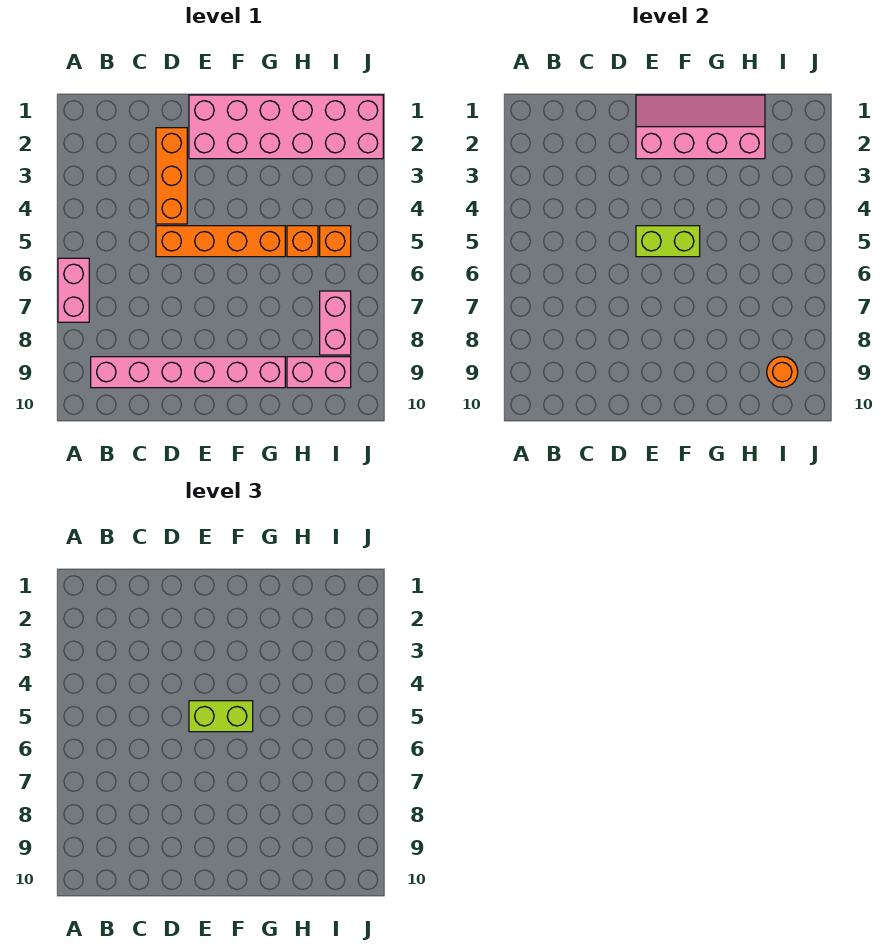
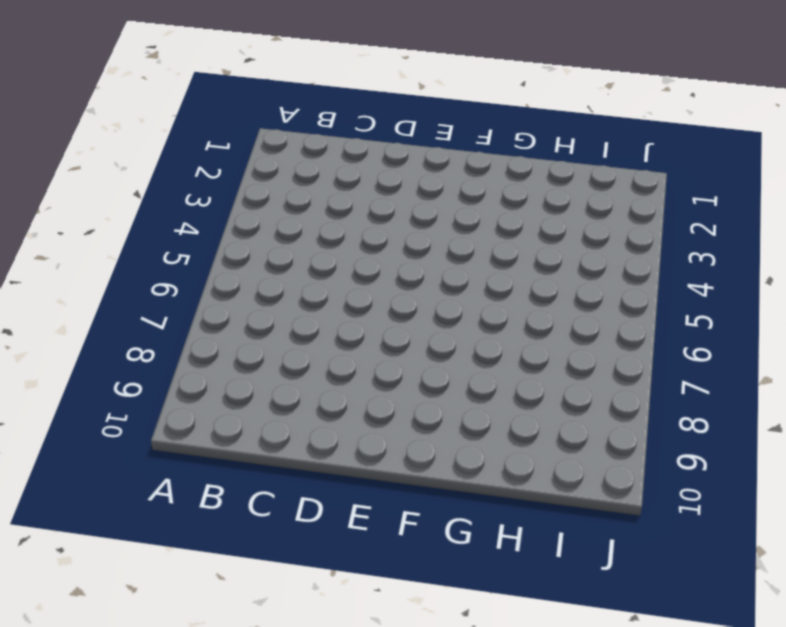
none -> pink 1x2 brick [58,258,89,322]
none -> pink 1x6 brick [91,357,285,388]
none -> orange 1x3 brick [156,128,187,224]

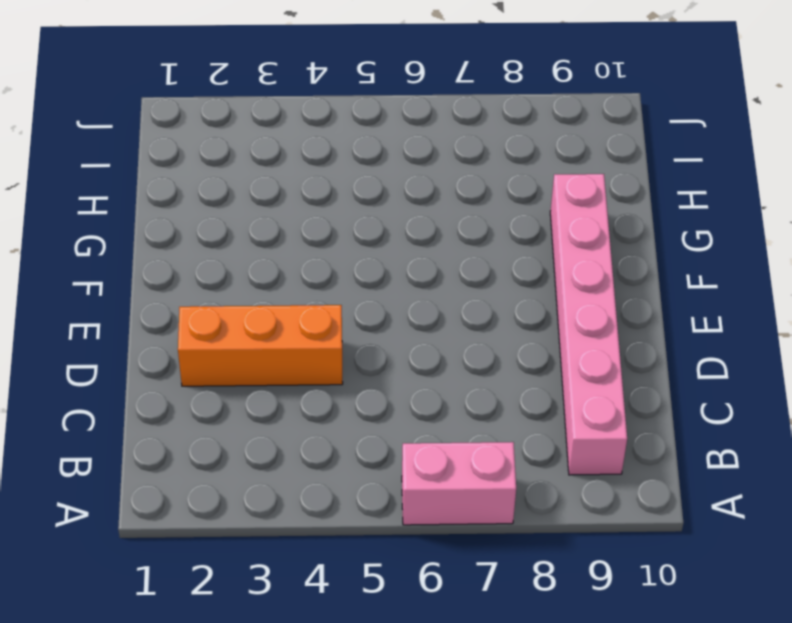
none -> orange 1x4 brick [156,226,285,257]
none -> pink 2x6 brick [189,95,383,159]
none -> orange 1x1 brick [287,226,318,257]

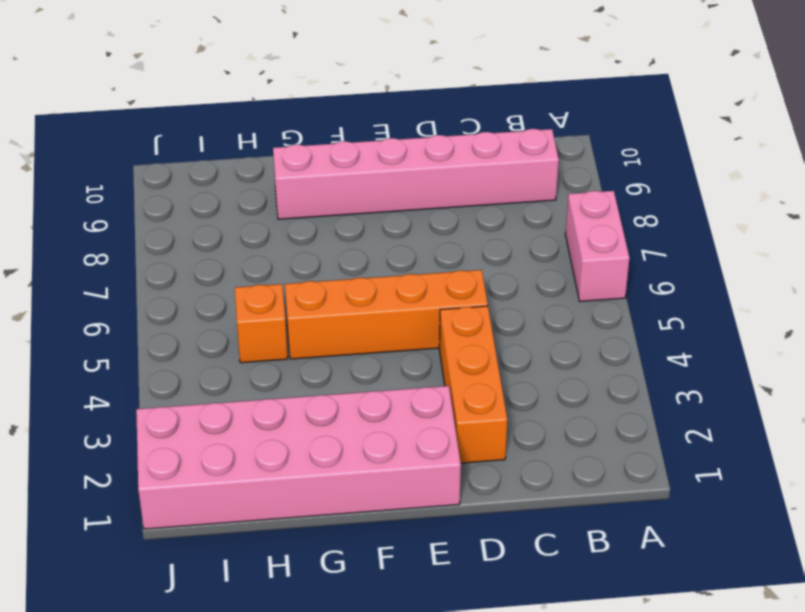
none -> pink 1x2 brick [287,357,351,388]
none -> orange 1x1 brick [320,226,351,257]
none -> pink 1x2 brick [320,291,351,355]

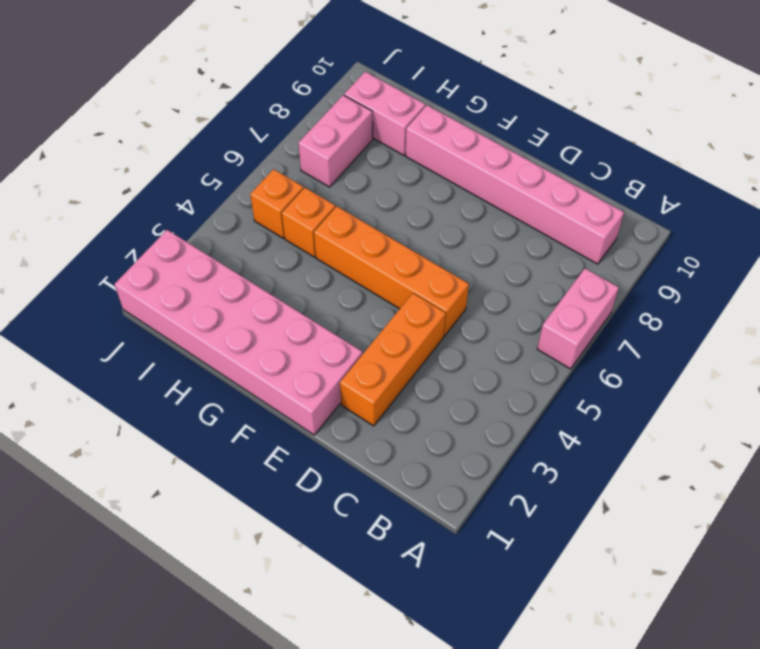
none -> pink 2x4 slope [636,95,765,159]
none -> lime 1x2 brick [636,226,700,257]
none -> orange 1x1 round brick [767,357,798,388]

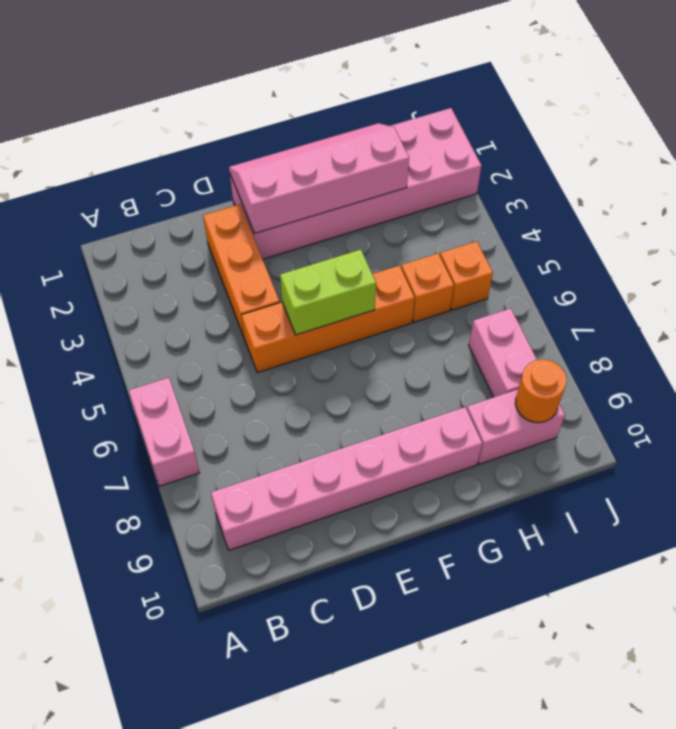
none -> lime 1x2 brick [189,701,253,732]

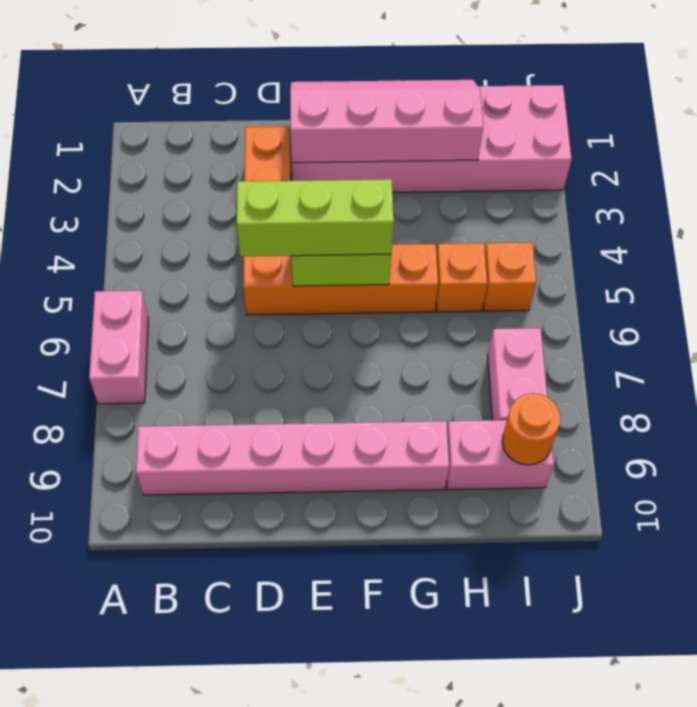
lime 1x3 brick [237,179,394,256] -> lime 1x2 brick [189,701,253,732]

